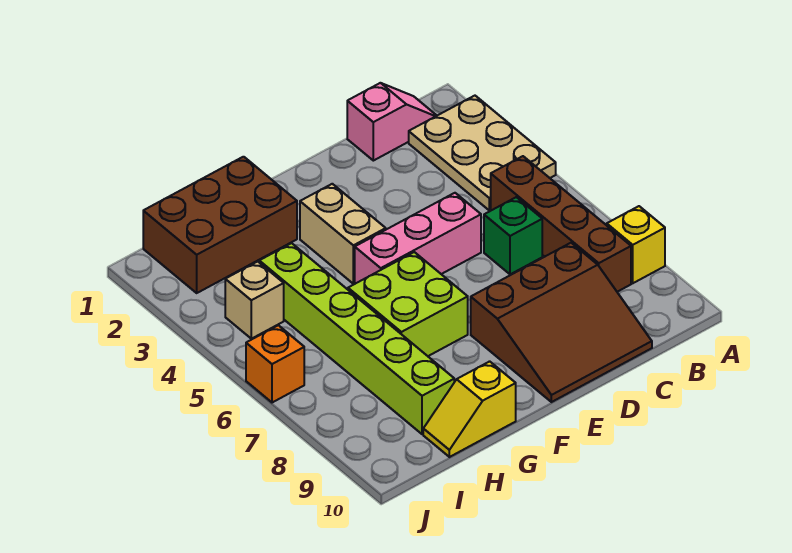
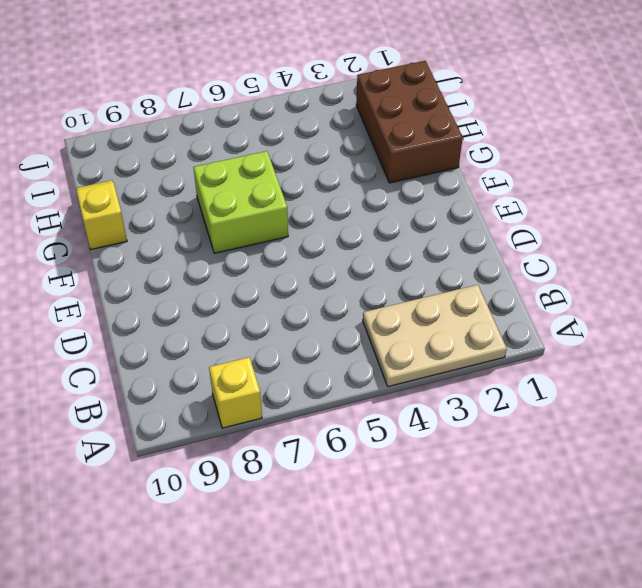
none -> pink 1x2 slope [347,83,437,161]
none -> brown 1x4 brick [491,156,631,292]
none -> green 1x1 brick [484,197,542,274]

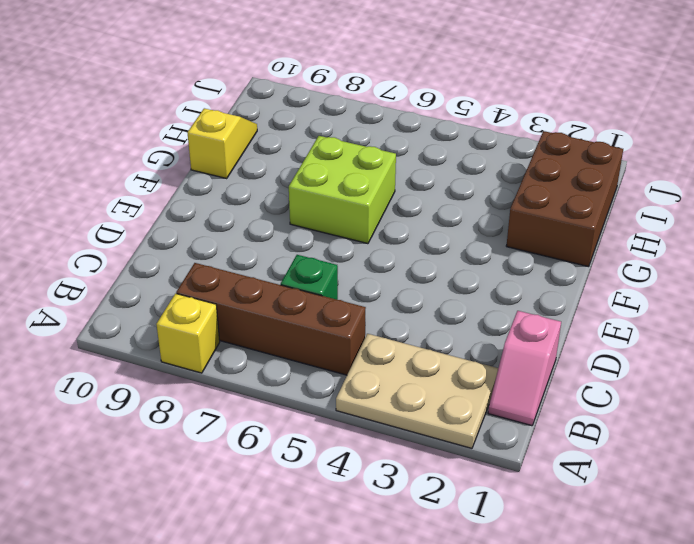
none -> brown 3x3 slope [471,243,652,402]
none -> pink 1x3 brick [355,193,481,284]
none -> tan 1x2 brick [300,184,386,284]

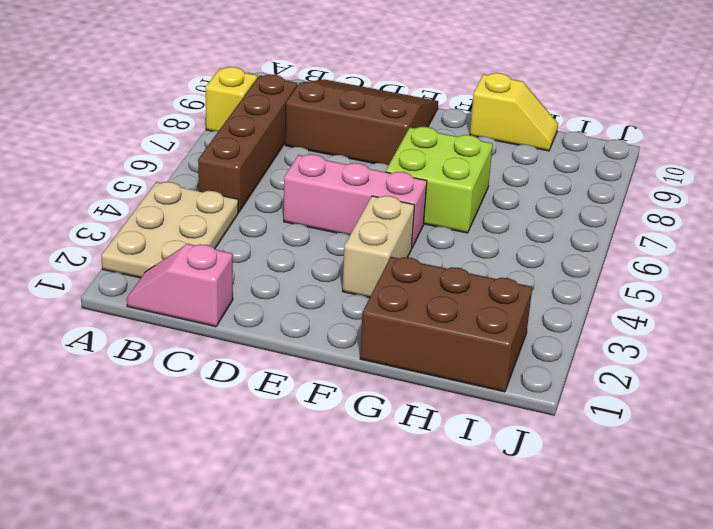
none -> green 1x1 brick [484,197,542,274]
none -> lime 1x6 brick [259,243,454,434]
none -> tan 1x1 brick [225,261,284,339]

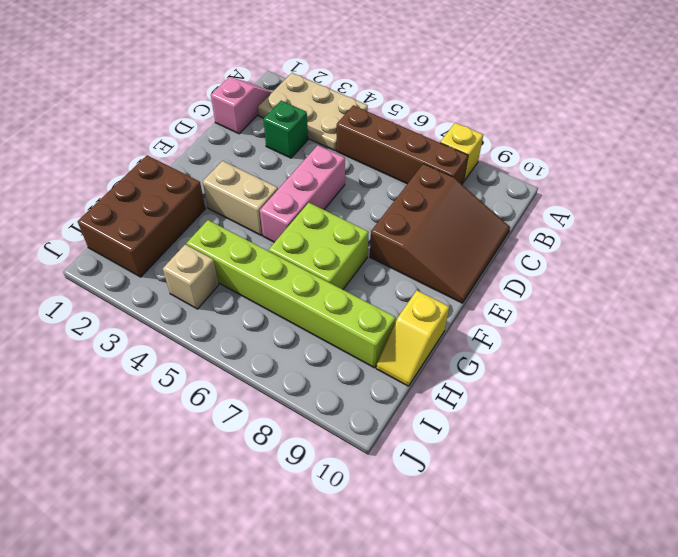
green 1x1 brick [263,101,308,158] -> green 1x1 brick moved to [484,197,542,274]
none -> orange 1x1 brick [246,325,304,403]

